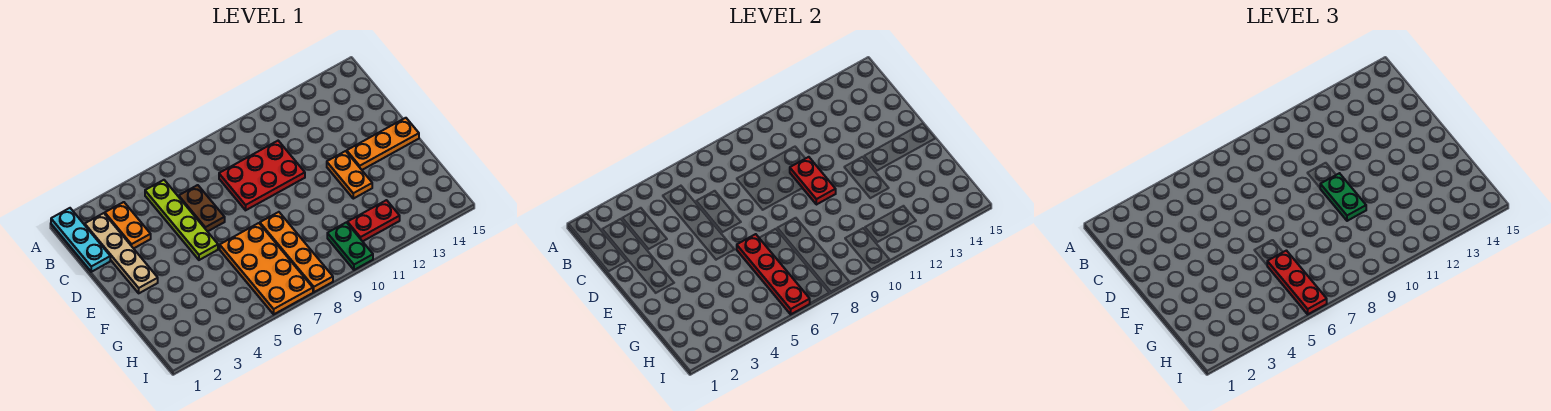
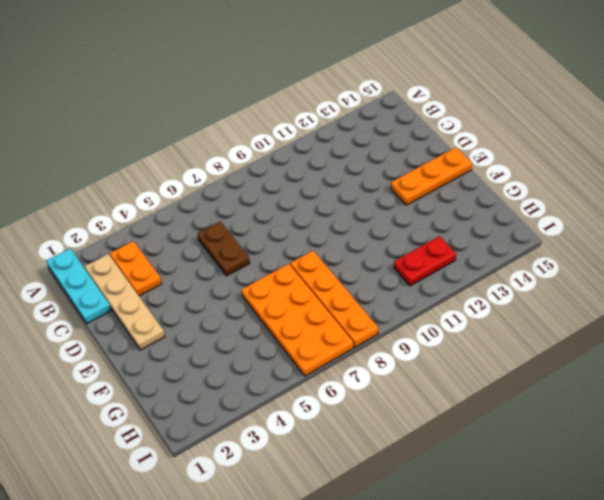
none -> lime 1x4 plate [145,180,218,260]
none -> red 2x3 plate [219,141,305,210]
none -> orange 1x2 plate [327,151,372,199]

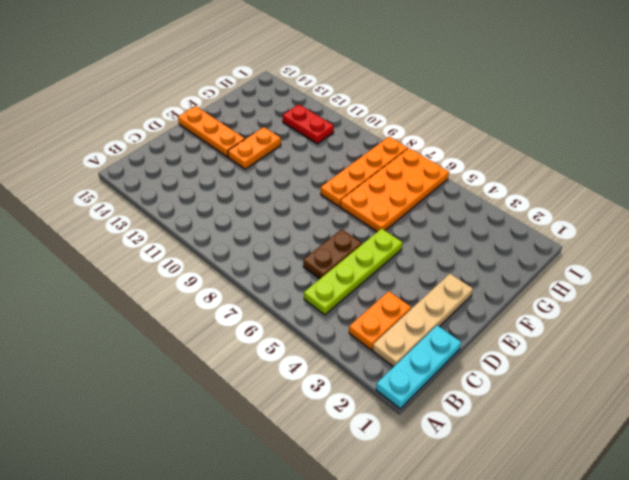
none -> red 2x3 plate [219,141,305,210]
none -> green 1x2 plate [327,222,373,270]
none -> red 1x2 plate [790,157,836,205]

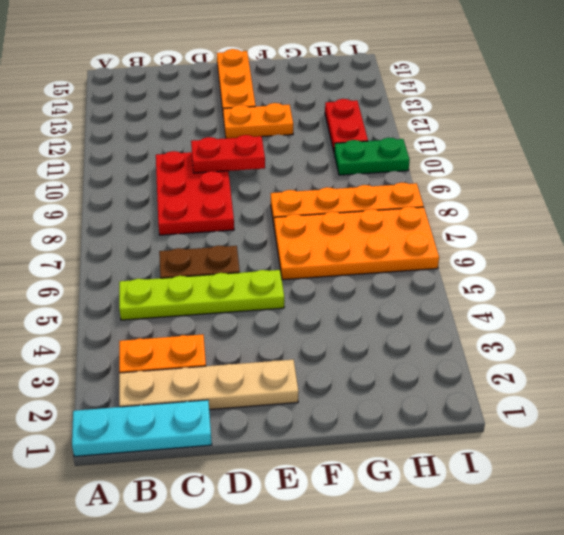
none -> red 1x4 plate [737,234,810,314]
none -> green 1x2 plate [1320,173,1366,221]
none -> red 1x3 plate [1267,251,1327,314]

